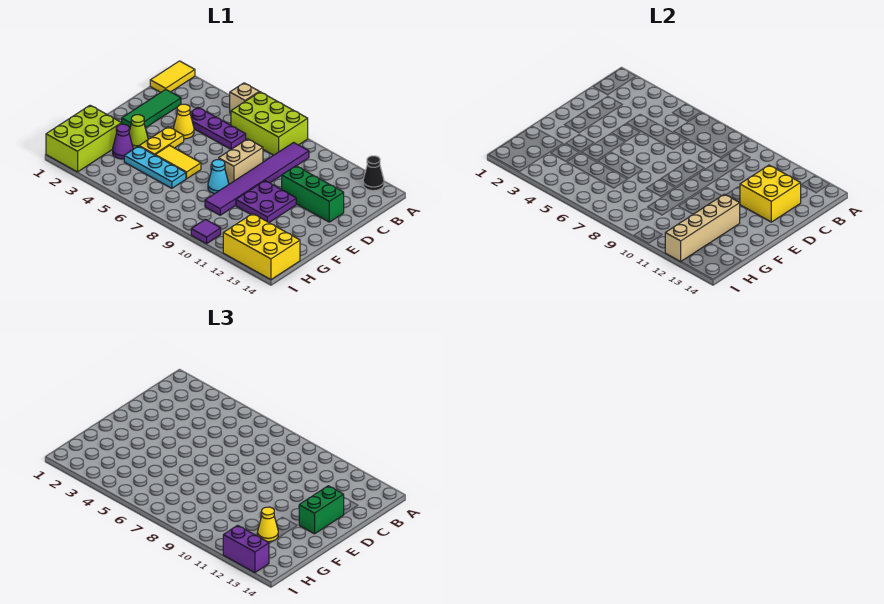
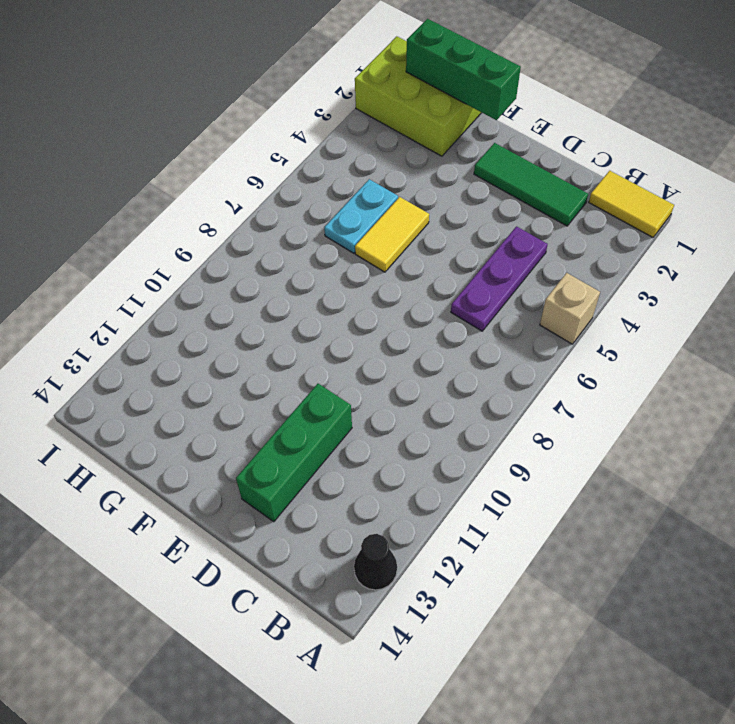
green 1x3 brick [406,19,521,120] -> none
cyan 1x2 plate [324,179,398,253] -> cyan 1x3 plate [124,146,186,188]
none -> lime 2x3 brick [231,92,308,155]
none -> purple 1x6 tile [205,143,309,215]
none -> yellow 1x1 cone [173,104,194,139]

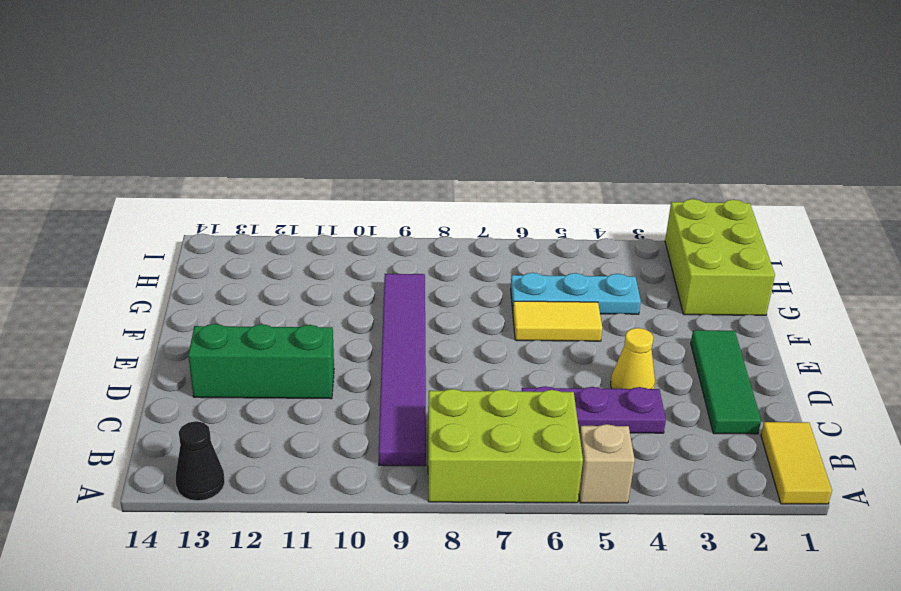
none -> tan 1x2 brick [219,139,263,184]
none -> yellow 1x2 plate [139,127,184,155]
none -> purple 2x2 plate [236,181,296,222]

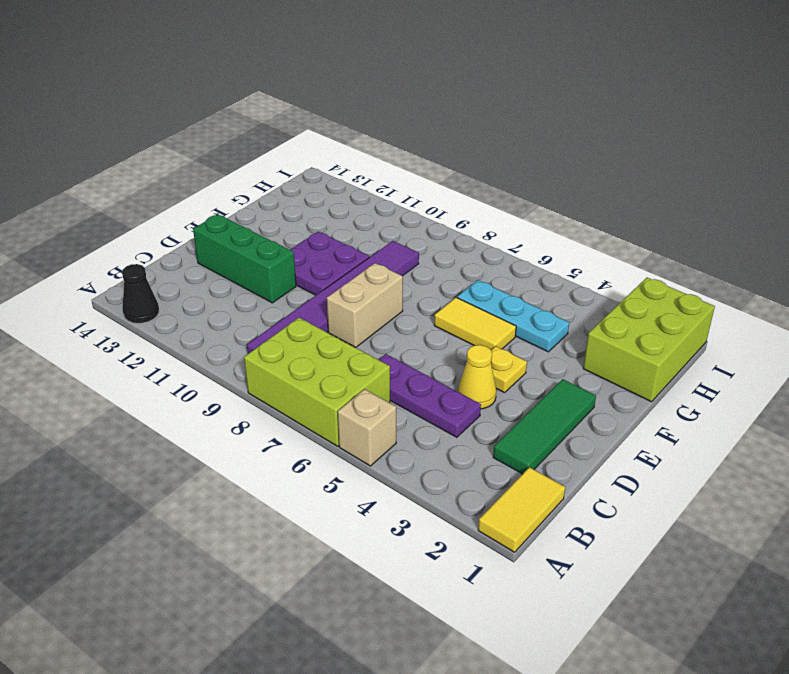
yellow 1x1 plate [491,346,527,393] -> yellow 1x2 plate [139,127,184,155]
none -> lime 1x1 cone [129,115,148,149]
none -> cyan 1x1 cone [208,160,229,194]
none -> purple 1x1 cone [113,124,133,159]

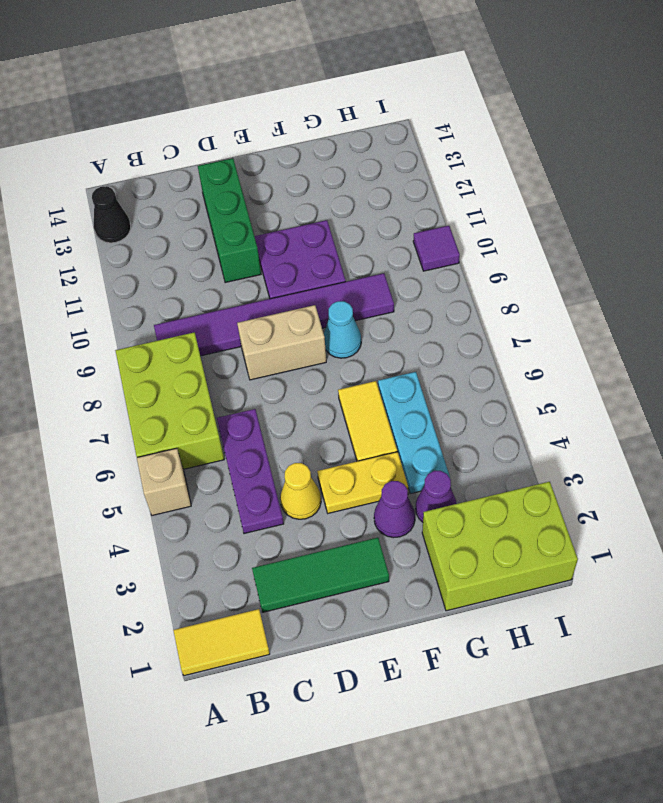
purple 1x1 cone [374,481,415,538] -> lime 1x1 cone [129,115,148,149]
none -> yellow 2x3 brick [223,214,300,280]
none -> yellow 2x2 brick [740,165,801,222]
none -> tan 1x4 brick [665,194,740,262]

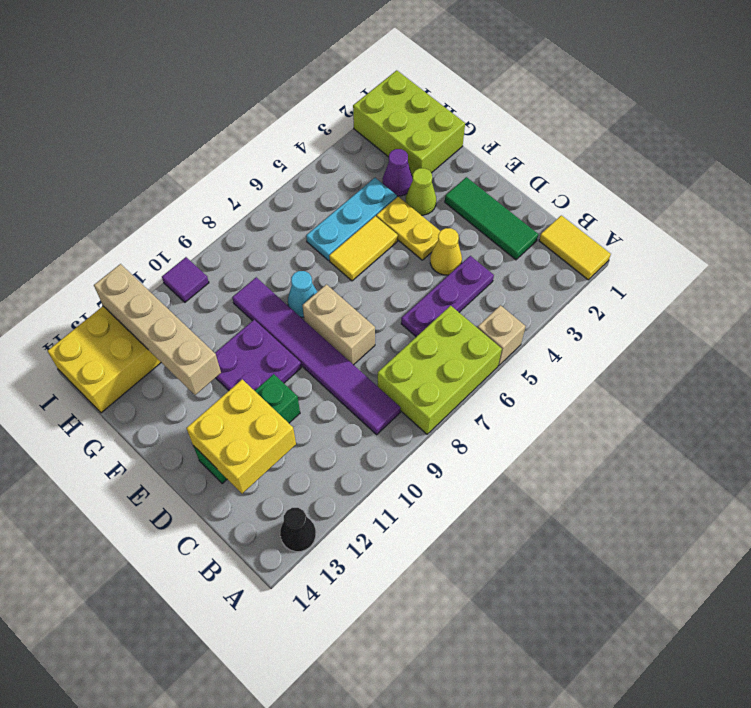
none -> green 1x2 brick [299,486,344,534]
none -> yellow 1x1 cone [258,507,278,542]
none -> purple 1x2 brick [223,525,269,573]

